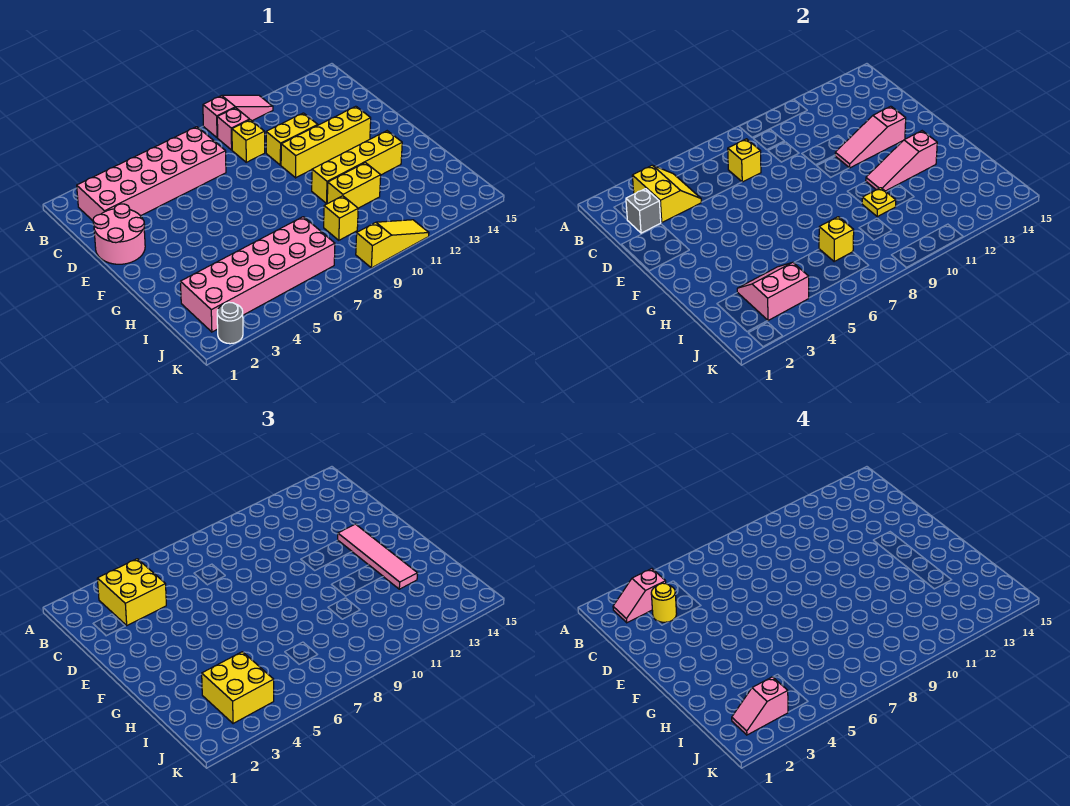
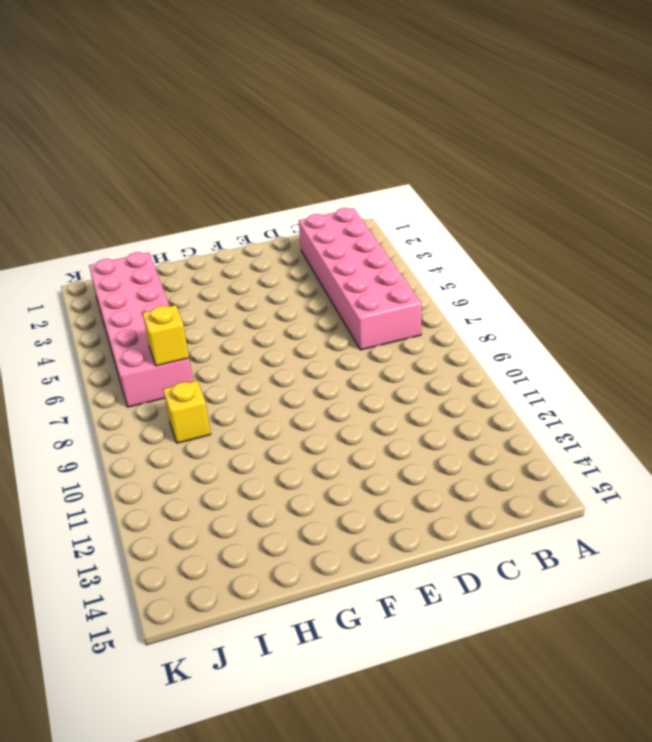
none -> pink 1x3 slope [203,95,273,138]
none -> pink 1x1 brick [217,108,250,150]
none -> yellow 1x1 brick [232,120,265,162]

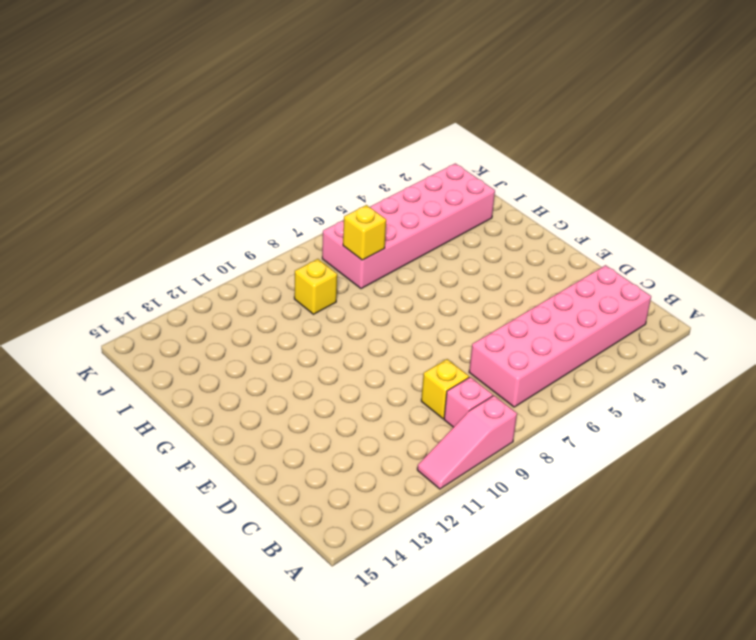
none -> pink 2x2 round brick [93,204,145,264]
none -> yellow 1x2 brick [266,113,318,165]
none -> yellow 1x4 brick [281,106,371,178]

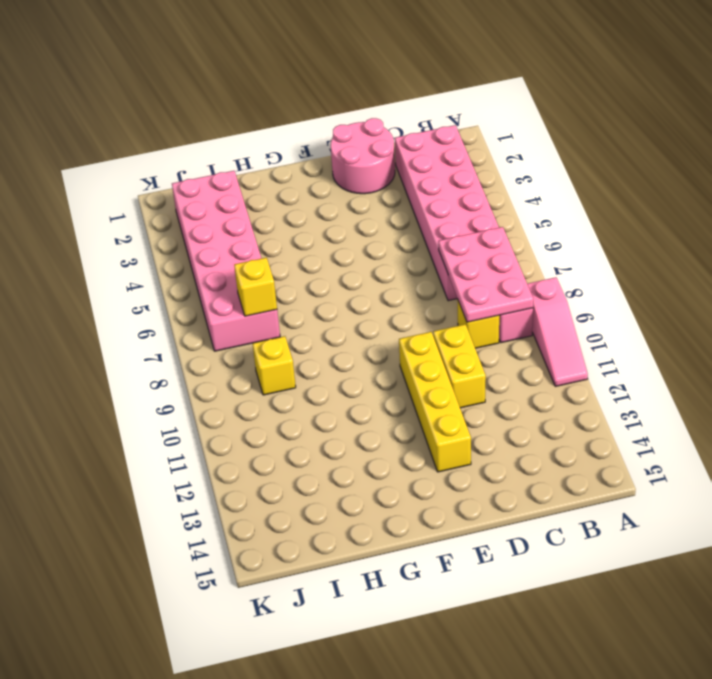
pink 2x3 plate [438,227,533,322] -> yellow 1x1 brick [728,139,761,182]
none -> yellow 1x4 brick [312,131,402,203]
none -> yellow 1x2 brick [327,163,381,208]
none -> grey 1x1 round brick [217,302,243,344]

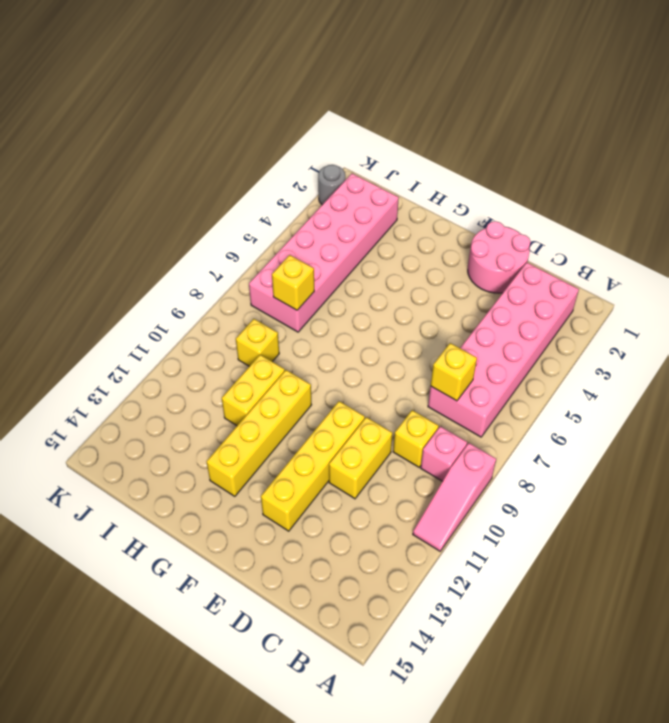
none -> yellow 1x3 slope [356,220,429,268]
none -> yellow 2x2 slope [632,165,701,222]
none -> grey 1x1 brick [626,189,661,233]

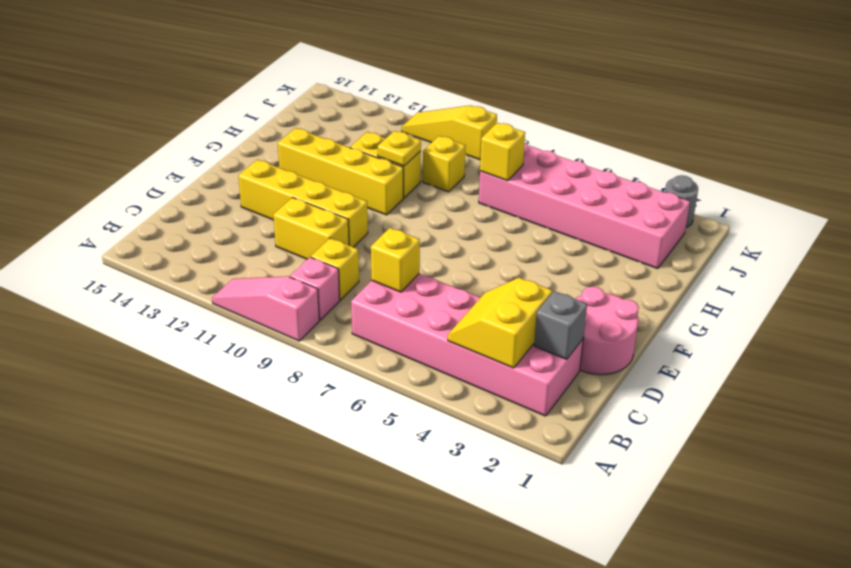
none -> pink 1x3 slope [835,106,906,168]
none -> pink 1x3 slope [866,131,937,191]
none -> pink 2x2 slope [737,262,809,321]

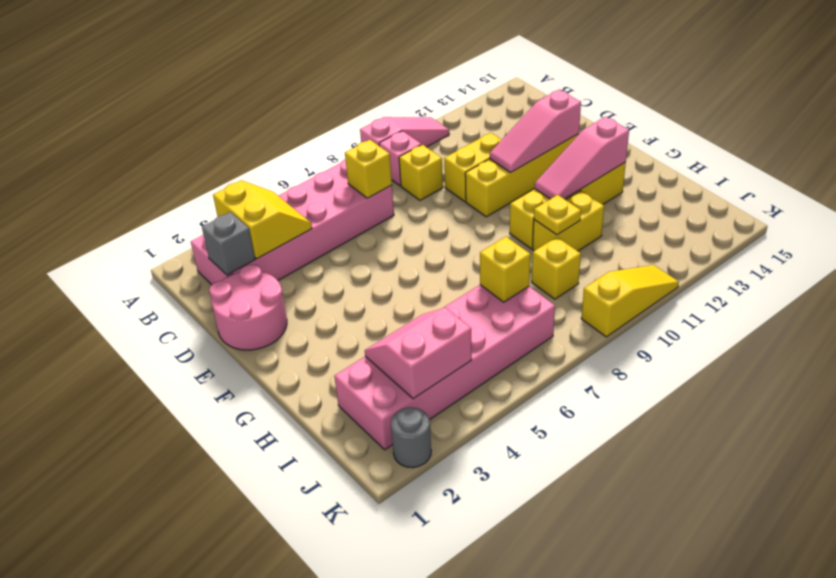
none -> yellow 2x2 brick [97,559,166,625]
none -> pink 1x4 tile [338,524,417,589]
none -> yellow 2x2 brick [202,652,274,724]

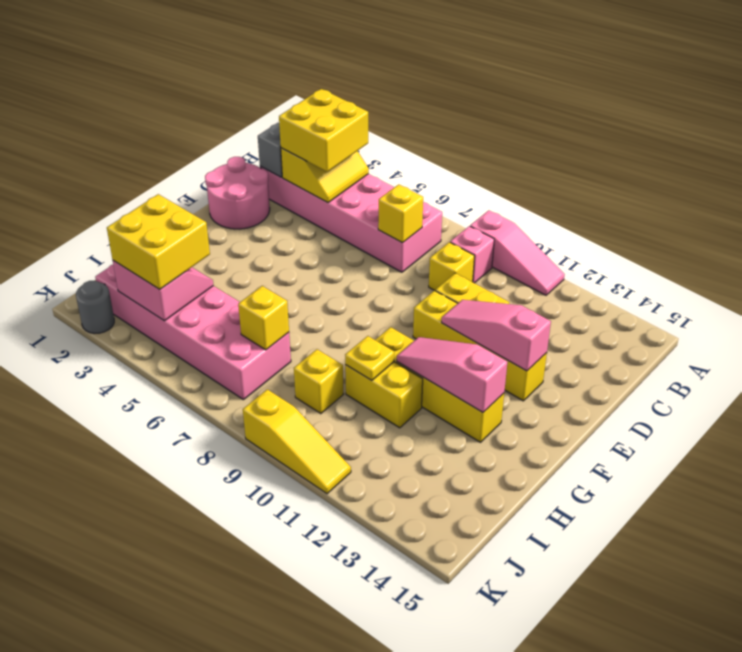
none -> pink 1x4 tile [338,524,417,589]
none -> pink 1x2 slope [613,569,666,623]
none -> yellow 1x1 round brick [651,583,677,622]

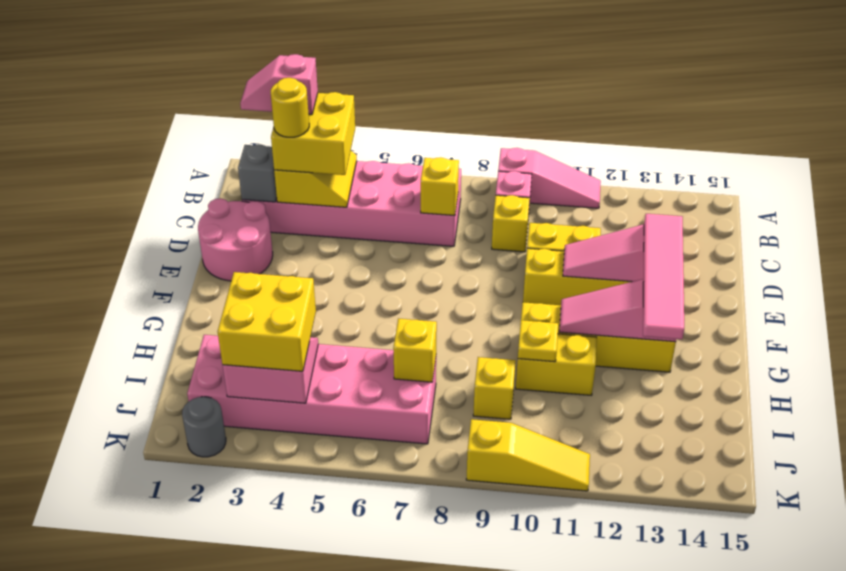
none -> pink 1x2 slope [732,677,788,735]

